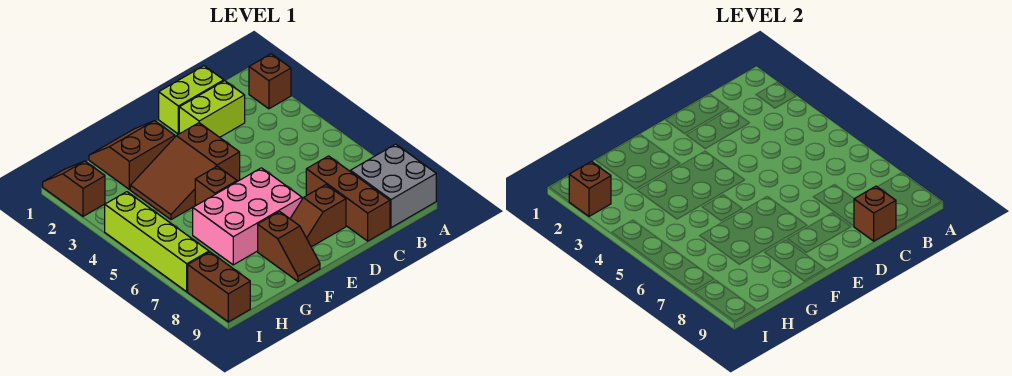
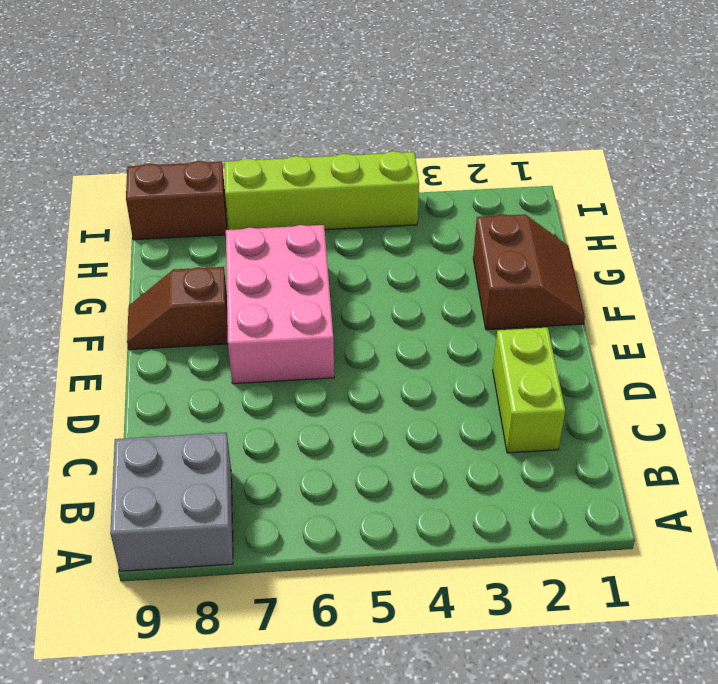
none -> brown 1x1 brick [249,54,291,109]
none -> lime 1x2 brick [159,66,224,134]
none -> brown 1x3 brick [306,156,390,241]

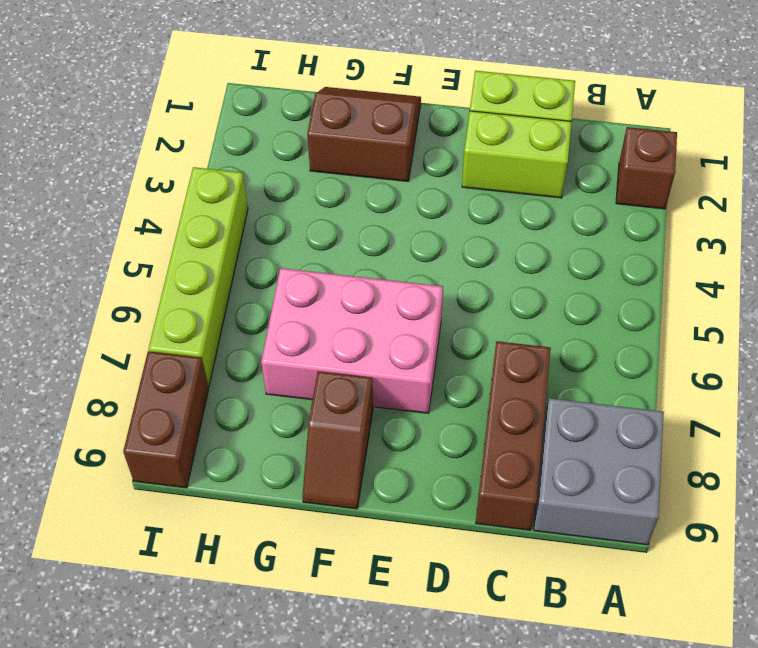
none -> brown 1x2 slope [290,185,346,247]
none -> brown 2x3 slope [130,123,240,220]
none -> brown 1x1 brick [195,166,237,206]

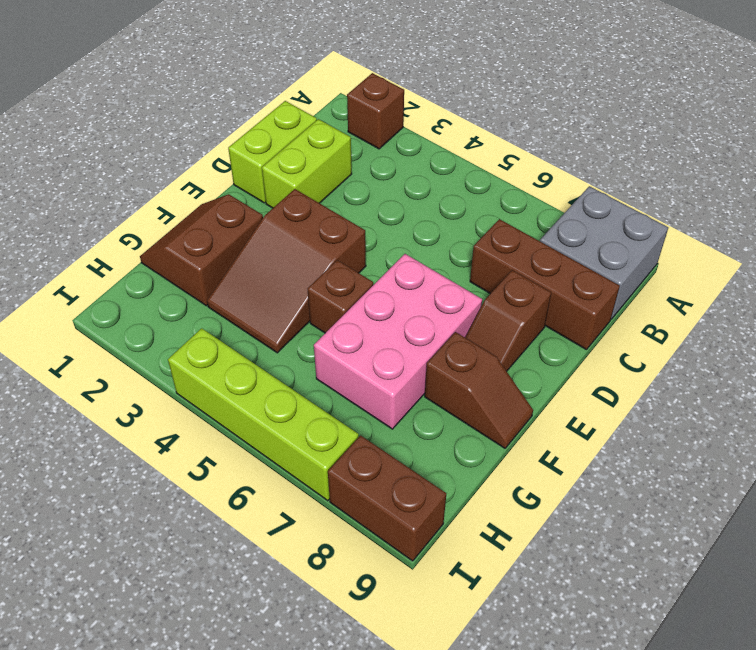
none -> brown 1x2 slope [43,161,105,216]
none -> brown 1x1 brick [854,186,896,241]
none -> brown 1x1 brick [569,161,611,216]

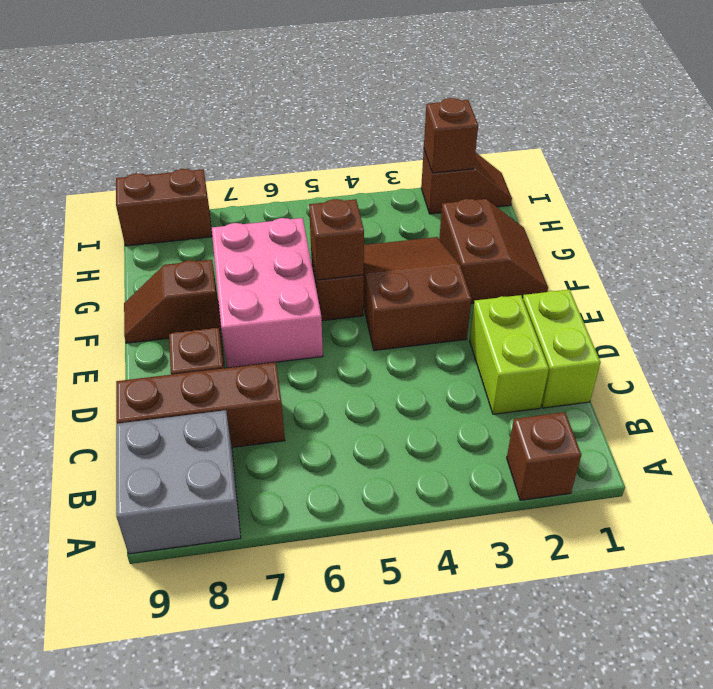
brown 1x1 brick [309,199,364,280] -> brown 1x1 brick moved to [854,186,896,241]
none -> lime 1x4 brick [105,192,209,292]

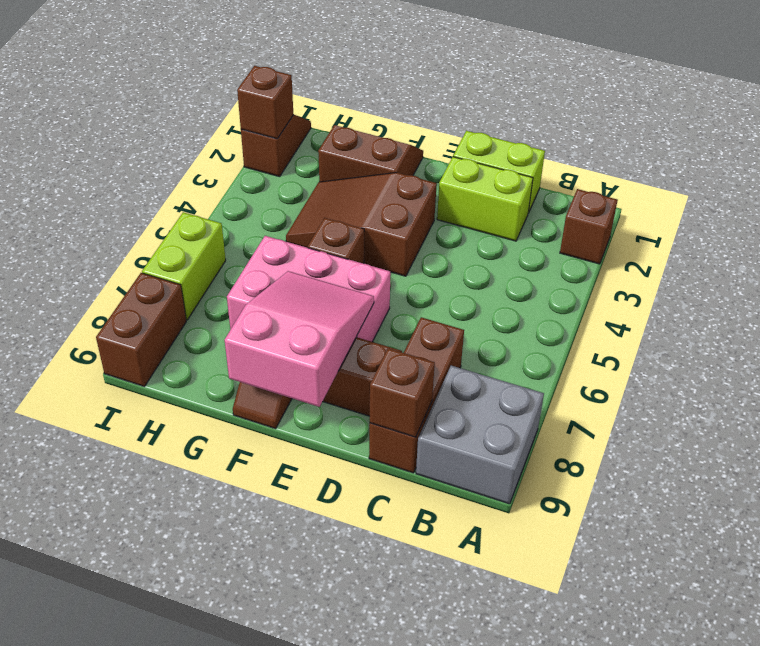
pink 2x3 slope [225,271,374,407] -> none
lime 1x2 brick [142,212,226,320] -> lime 1x4 brick [105,192,209,292]

